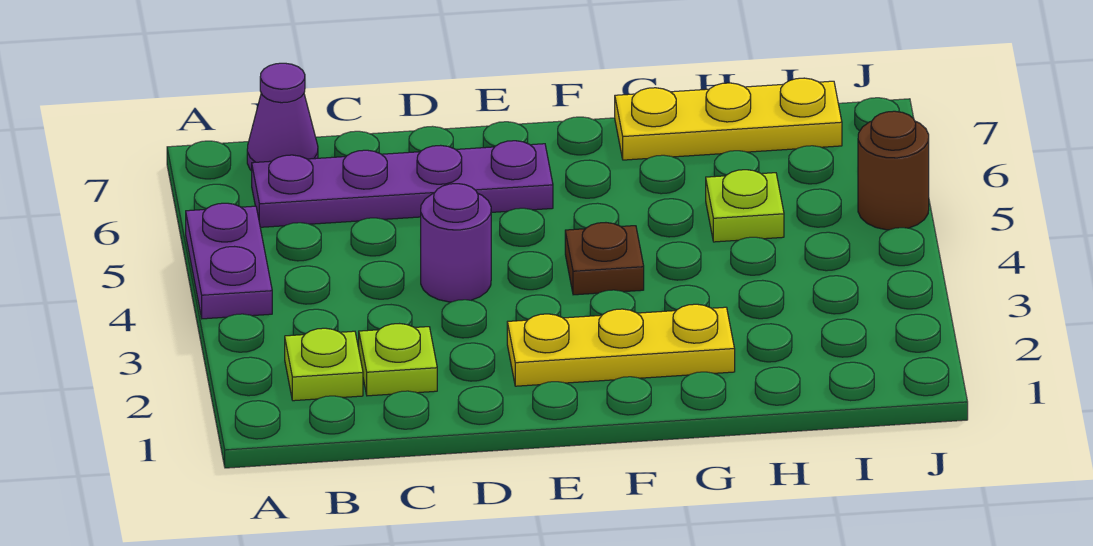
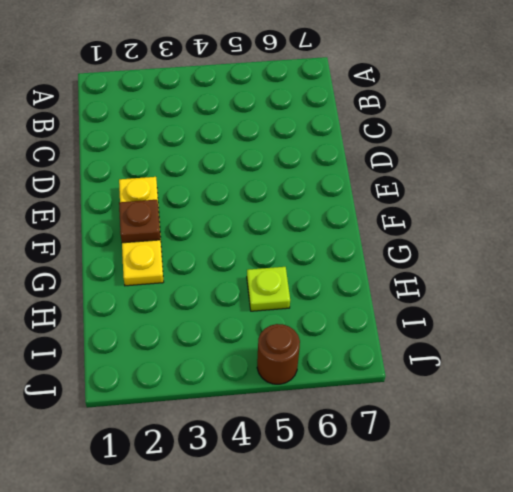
brown 1x1 plate [119,200,160,243] -> brown 1x1 plate moved to [565,223,644,295]
none -> purple 1x2 plate [186,203,272,319]
none -> lime 1x1 plate [285,328,363,401]

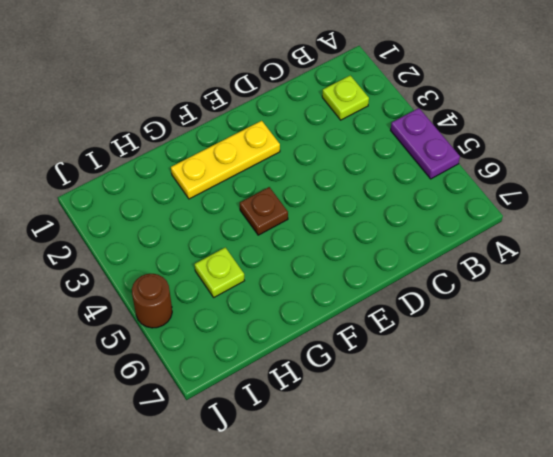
none -> purple 1x4 plate [252,141,553,227]
none -> purple 1x1 cone [247,63,318,171]

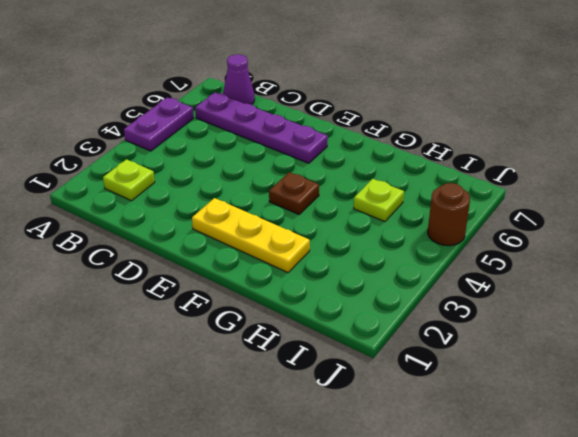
none -> lime 1x1 plate [359,324,437,396]
none -> purple 1x1 round brick [421,184,491,302]

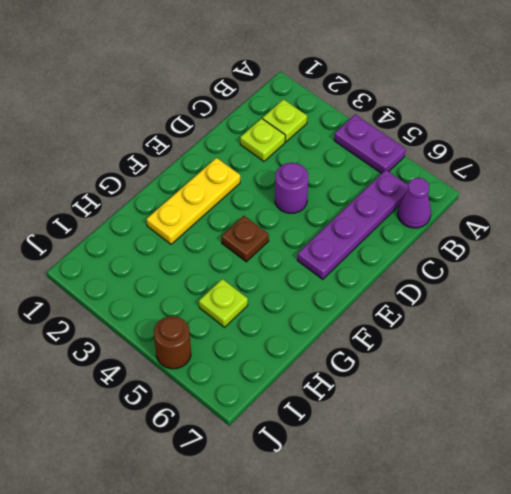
none -> yellow 1x3 plate [615,78,842,160]

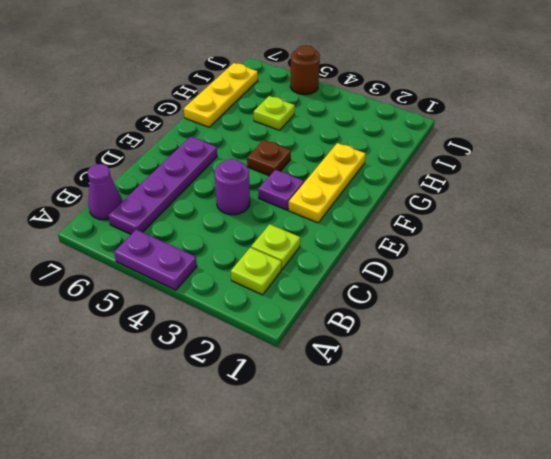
purple 1x1 plate [258,170,304,210] -> none

